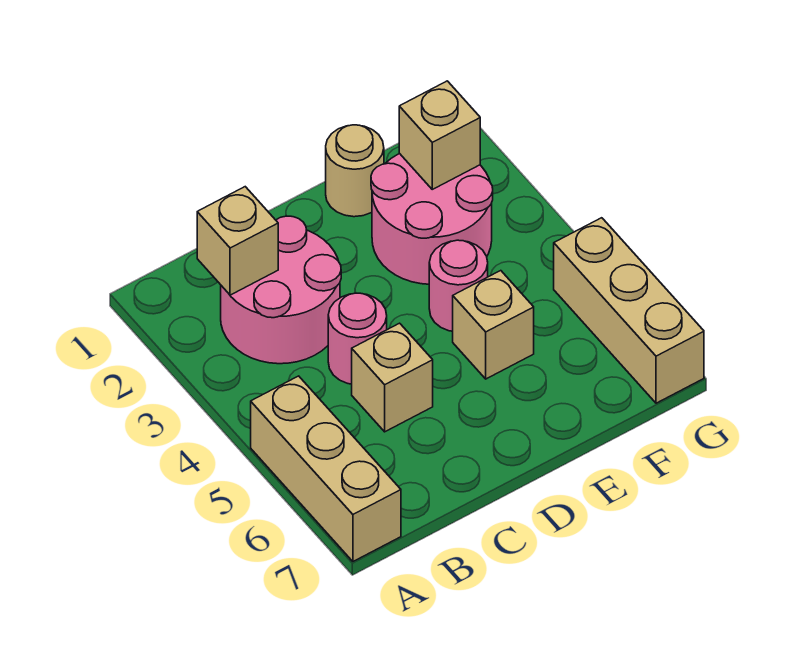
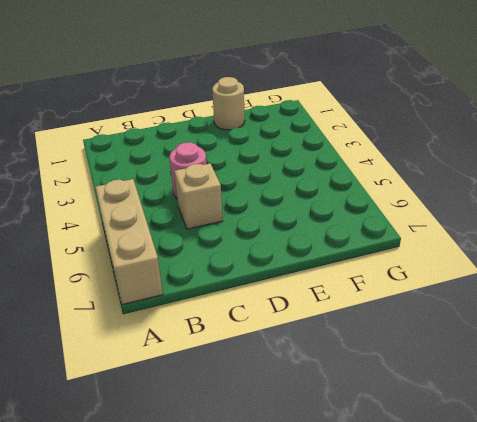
none -> pink 2x2 round brick [221,216,341,364]
none -> pink 2x2 round brick [371,154,493,284]

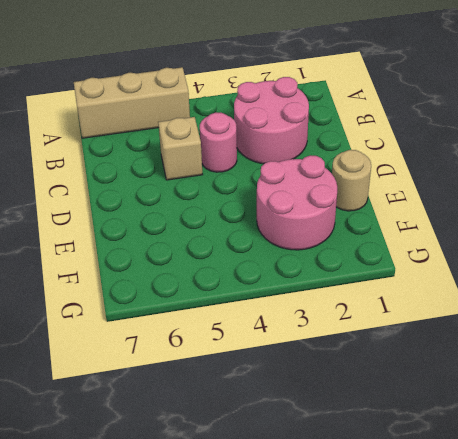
none -> pink 1x1 round brick [429,240,488,331]
none -> tan 1x1 brick [453,271,534,379]

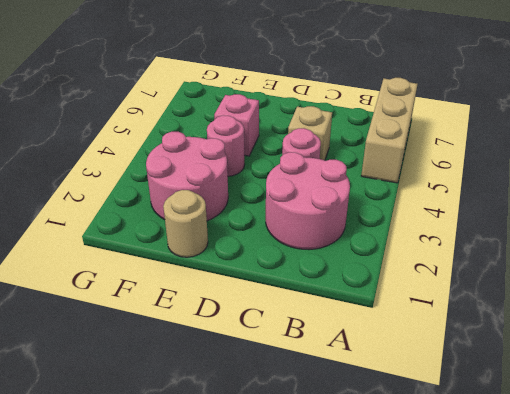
pink 1x1 brick [214,94,259,156] -> tan 1x1 brick [453,271,534,379]
none -> tan 1x3 brick [554,218,704,403]
none -> tan 1x1 brick [197,187,278,295]

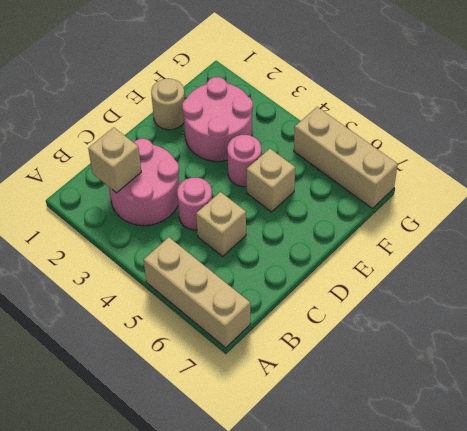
none -> tan 1x1 brick [399,81,480,189]

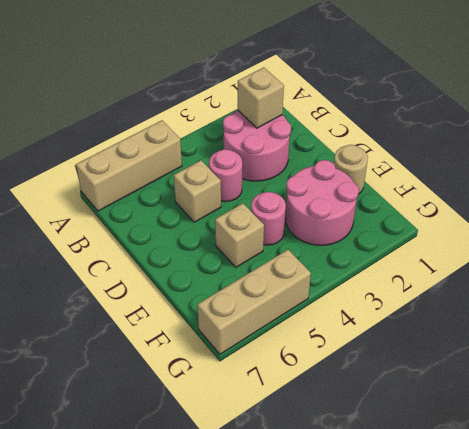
none -> tan 1x1 brick [399,81,480,189]

